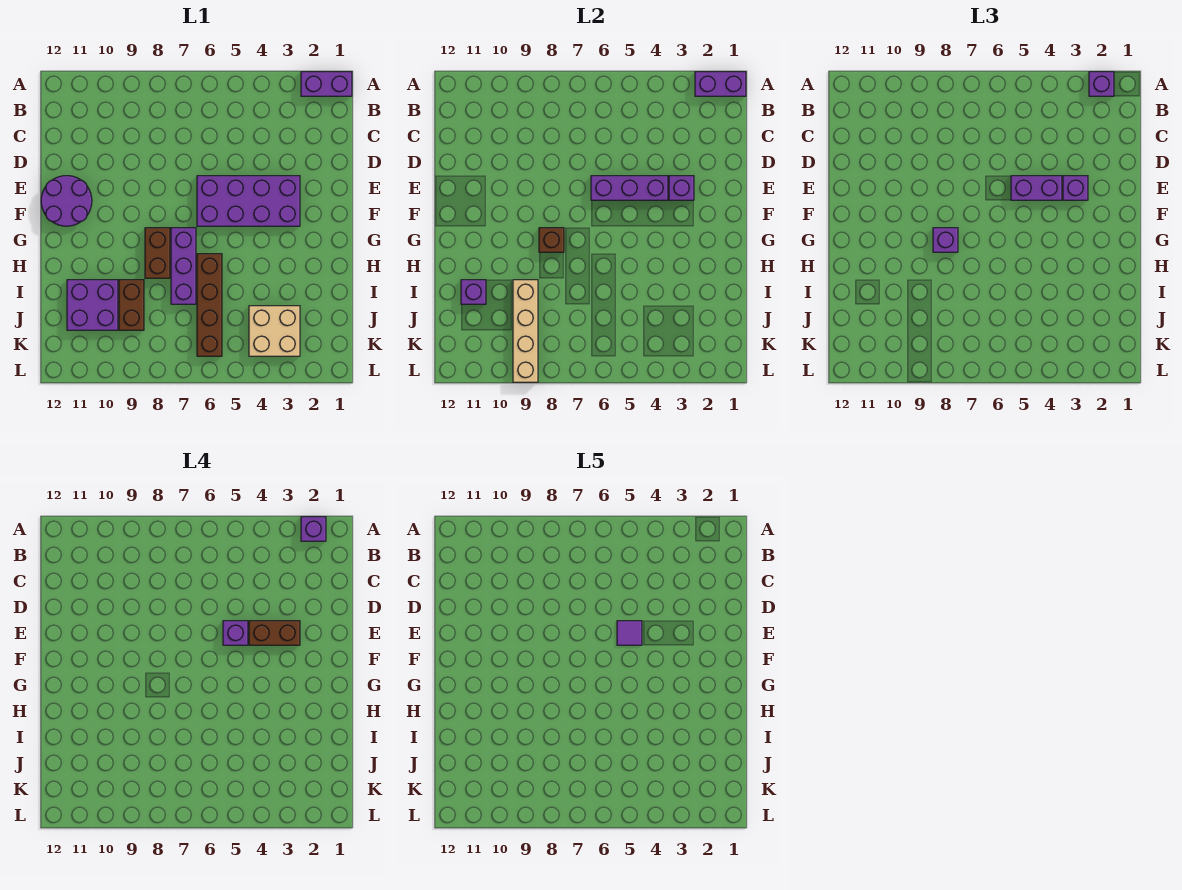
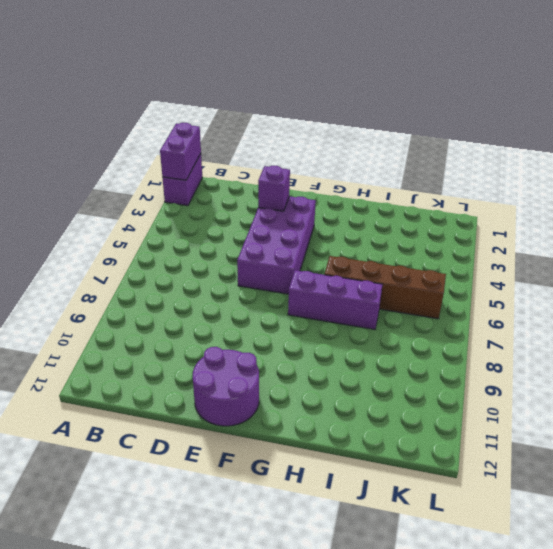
none -> brown 1x2 brick [145,228,170,278]
none -> brown 1x2 brick [119,280,144,330]
none -> purple 2x2 brick [67,280,118,330]

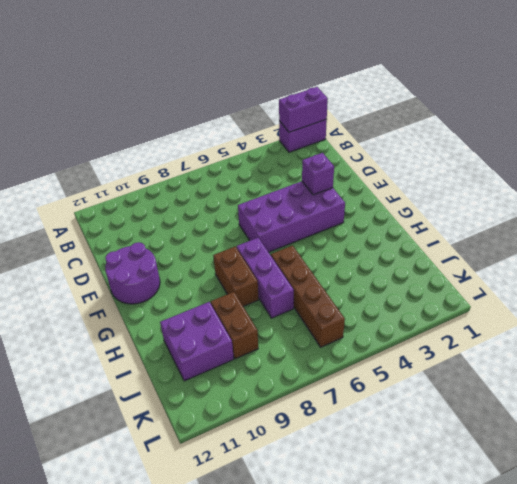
none -> tan 2x2 brick [249,306,300,356]
none -> purple 1x3 brick [591,176,668,200]
none -> brown 1x1 brick [539,228,564,252]

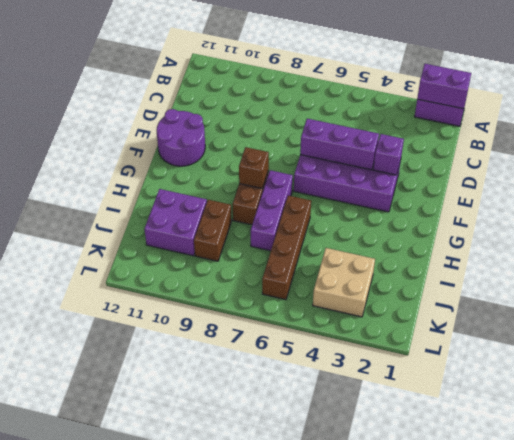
none -> tan 1x4 brick [513,280,538,382]
none -> purple 1x1 brick [461,280,486,304]
none -> purple 1x1 brick [1089,72,1114,96]

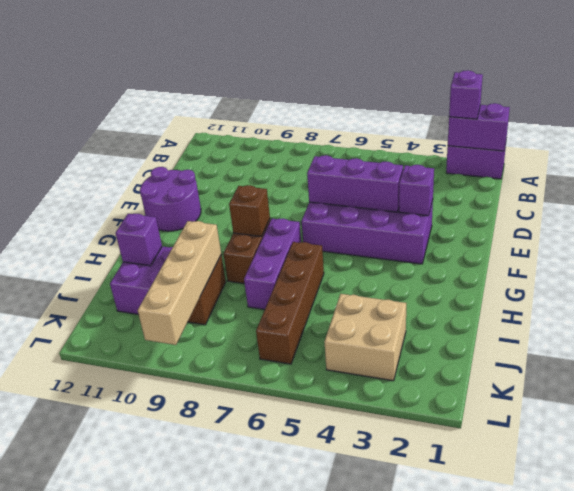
none -> purple 1x1 brick [1063,176,1088,200]
none -> purple 1x2 brick [1011,176,1062,200]
none -> purple 1x1 brick [933,228,958,252]

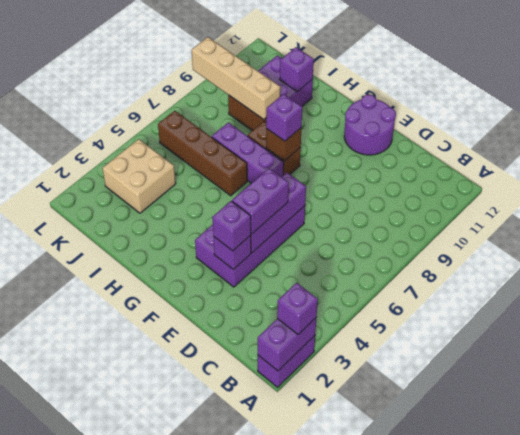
none -> purple 1x1 brick [301,517,326,541]
none -> brown 1x2 brick [249,621,300,645]
none -> purple 1x1 brick [223,621,248,645]

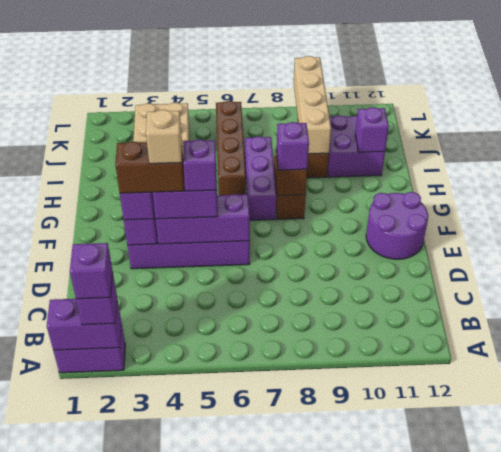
tan 1x1 brick [146,110,182,164] -> none
none -> purple 1x1 tile [617,621,642,645]

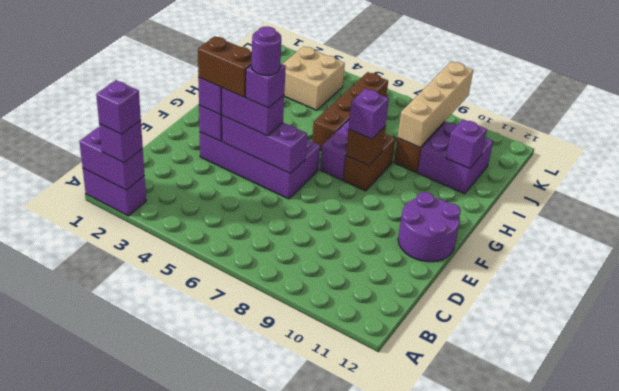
purple 1x1 round brick [252,26,281,75] -> purple 1x1 tile [617,621,642,645]

